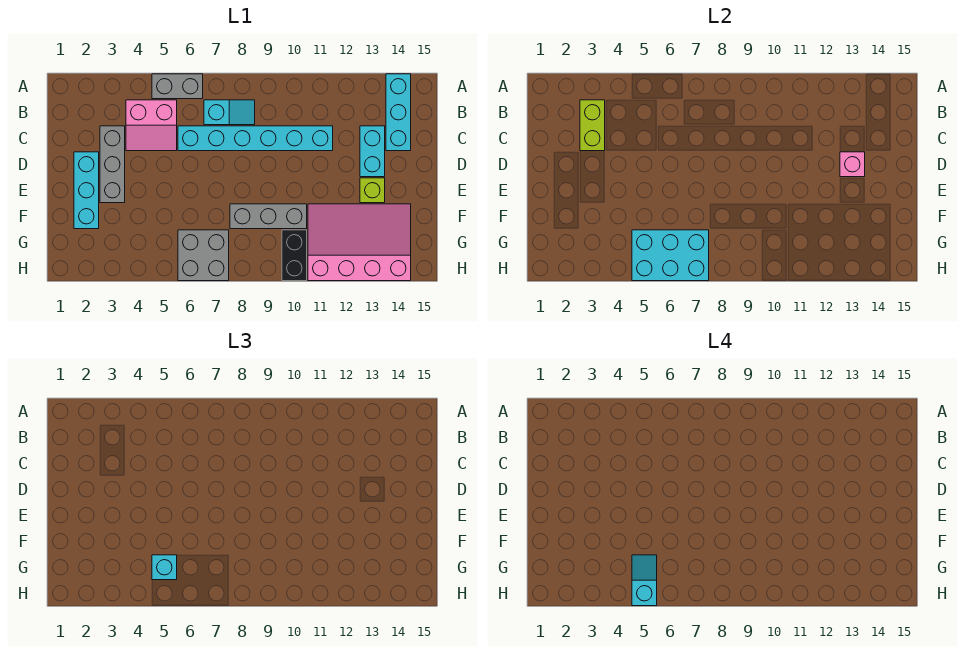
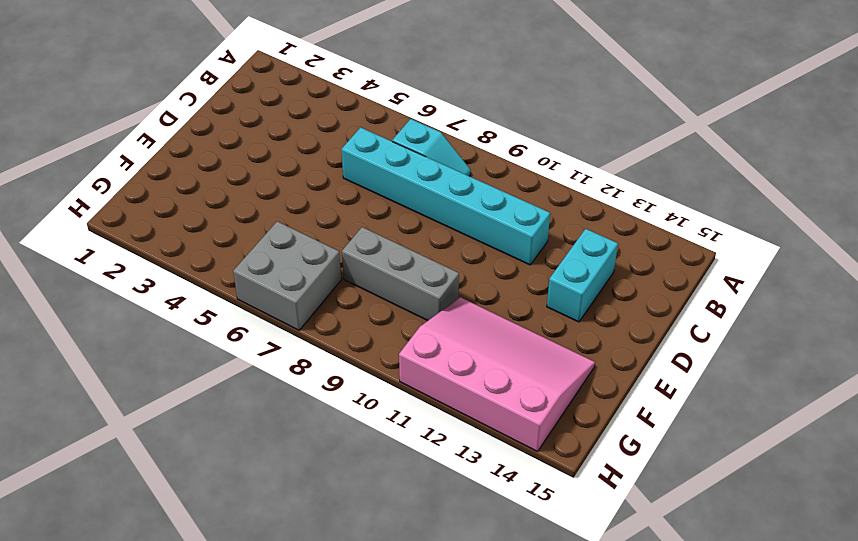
none -> grey 1x2 brick [152,74,203,99]
none -> cyan 1x3 brick [386,74,411,151]
none -> pink 2x2 slope [126,100,177,151]

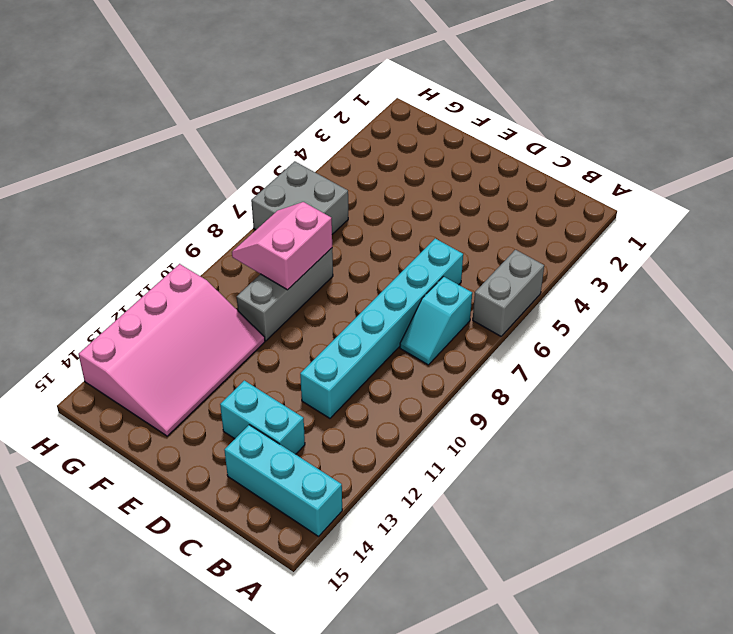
pink 2x2 slope [232,202,332,290] -> pink 2x2 slope moved to [126,100,177,151]
none -> grey 1x3 brick [100,126,125,203]
none -> cyan 1x3 brick [74,152,99,229]
none -> lime 1x1 brick [360,178,385,203]

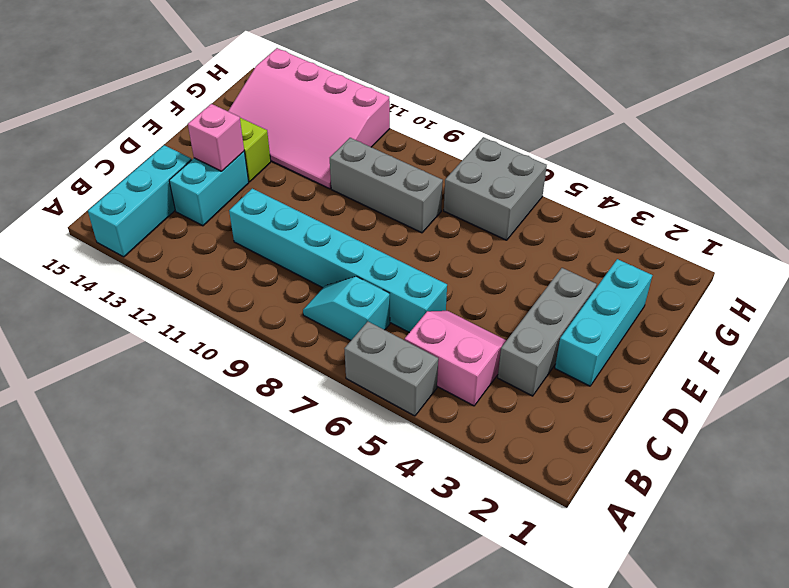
none -> black 1x2 brick [282,230,307,281]
none -> lime 1x2 brick [580,100,605,151]
none -> cyan 2x3 brick [632,230,709,281]

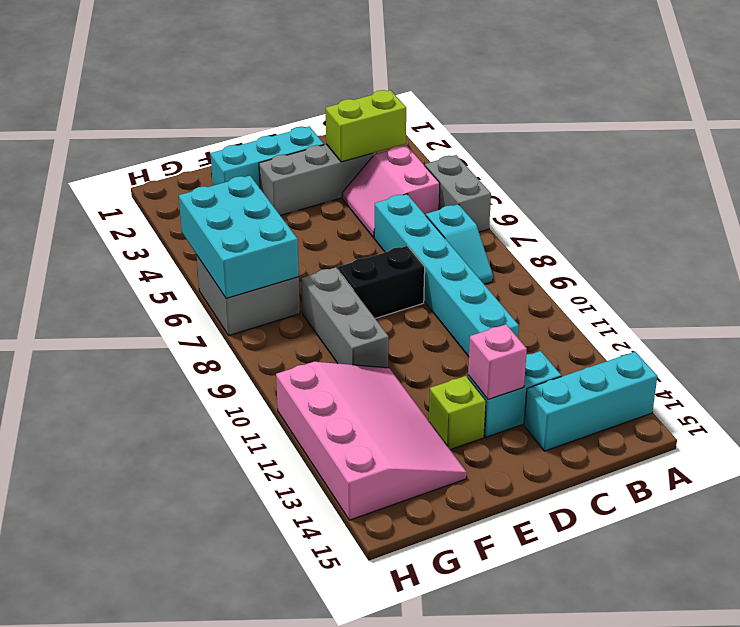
black 1x2 brick [338,246,425,319] -> black 1x2 brick moved to [282,230,307,281]
none -> cyan 1x1 brick [152,555,177,580]
none -> cyan 1x2 slope [632,555,657,606]

